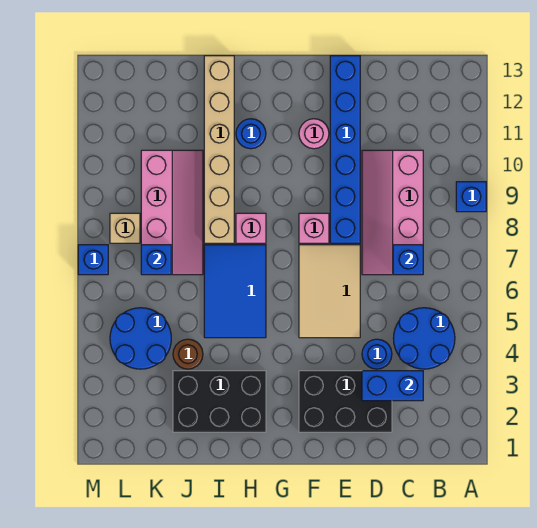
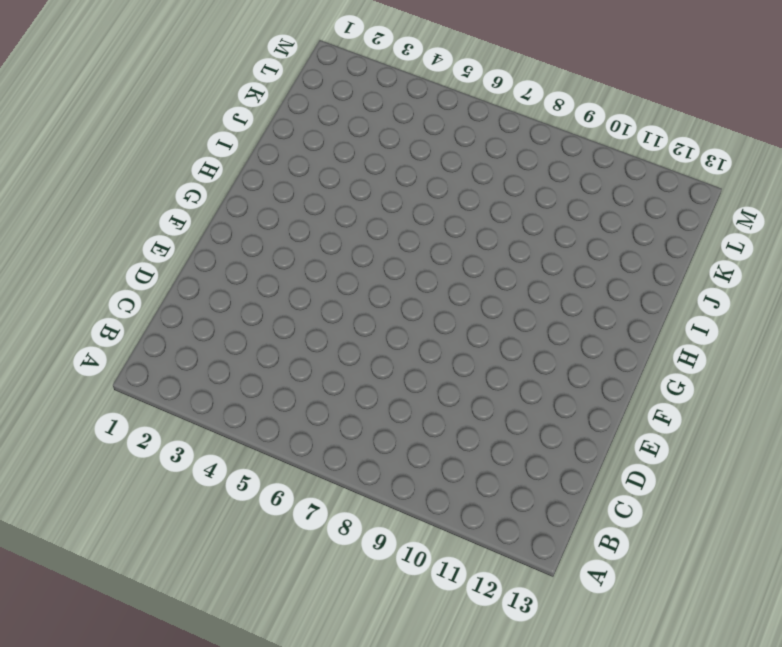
none -> blue 1x1 brick [456,182,486,212]
none -> blue 2x2 round brick [393,308,455,369]
none -> pink 2x4 slope [362,150,423,275]

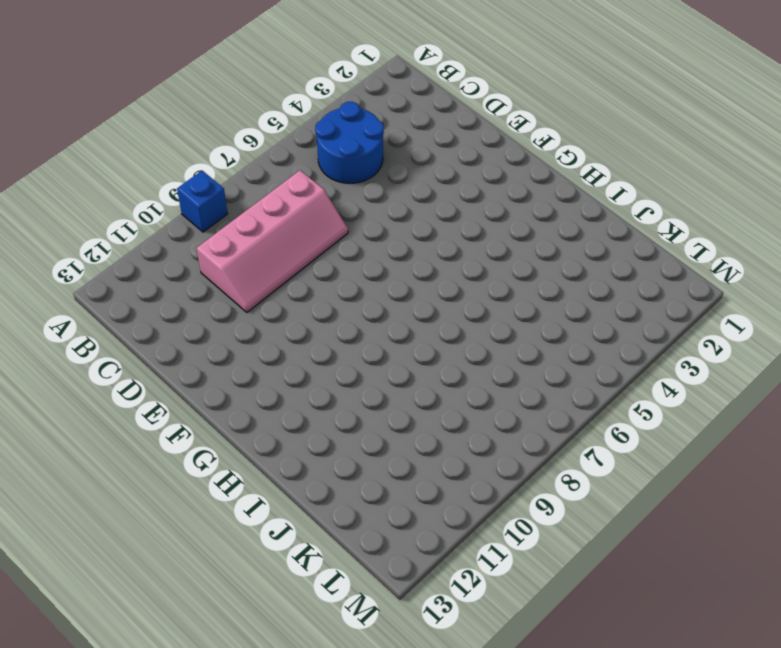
none -> black 2x3 brick [299,371,392,432]
none -> blue 1x1 round brick [362,339,392,369]
none -> tan 2x3 tile [299,245,360,338]

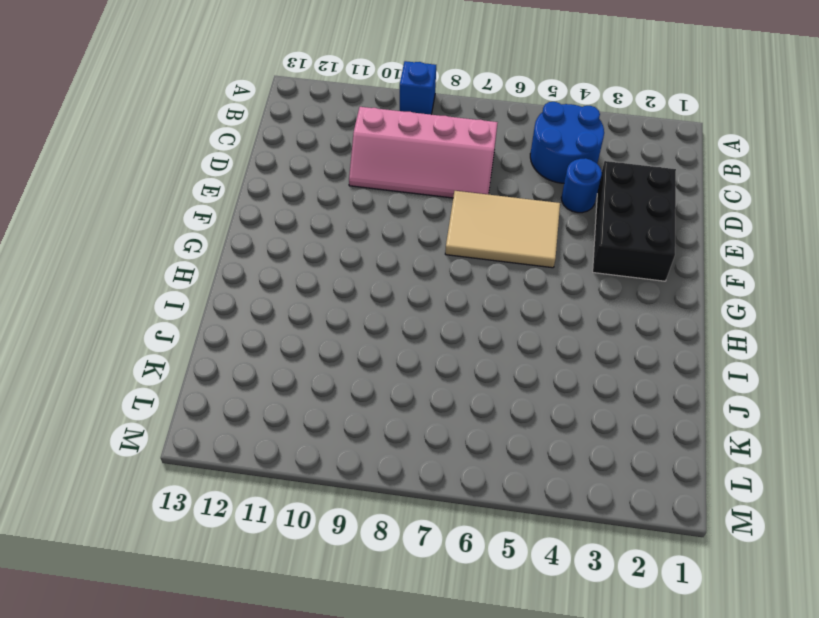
none -> blue 1x6 brick [330,56,360,243]
none -> pink 1x1 brick [299,213,329,243]
none -> pink 1x1 round brick [299,119,329,149]

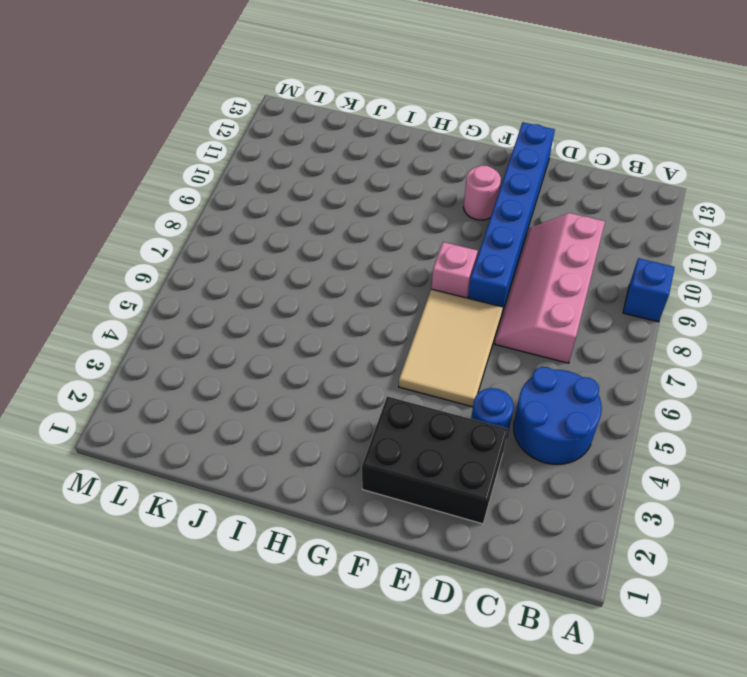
none -> black 2x3 brick [173,371,266,432]
none -> blue 2x3 tile [204,245,266,338]
none -> pink 1x1 brick [236,213,266,243]

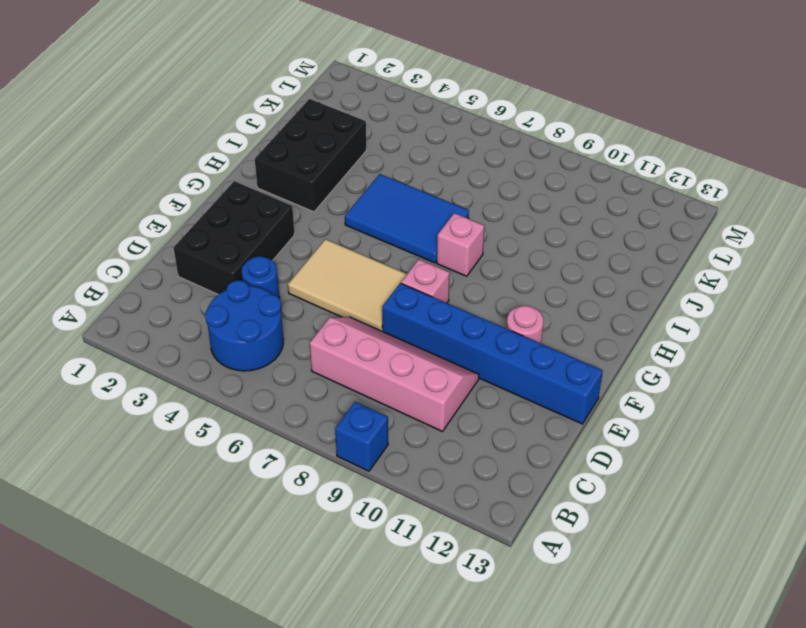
none -> blue 1x1 round brick [236,119,266,149]
none -> tan 1x6 brick [204,56,234,243]
none -> brown 1x1 round brick [173,339,203,369]

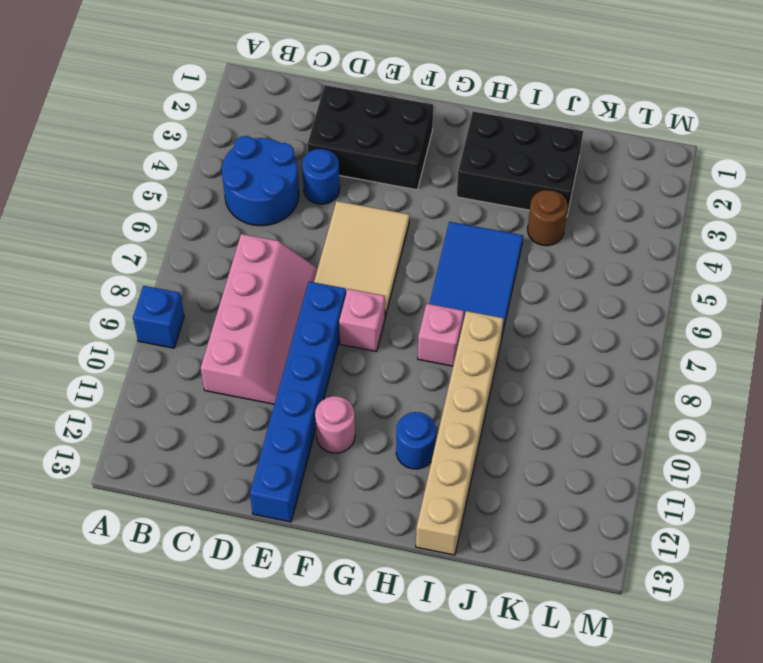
none -> pink 2x4 slope [141,150,203,275]
none -> blue 2x2 round brick [110,308,171,369]
none -> tan 1x1 brick [110,213,140,243]

